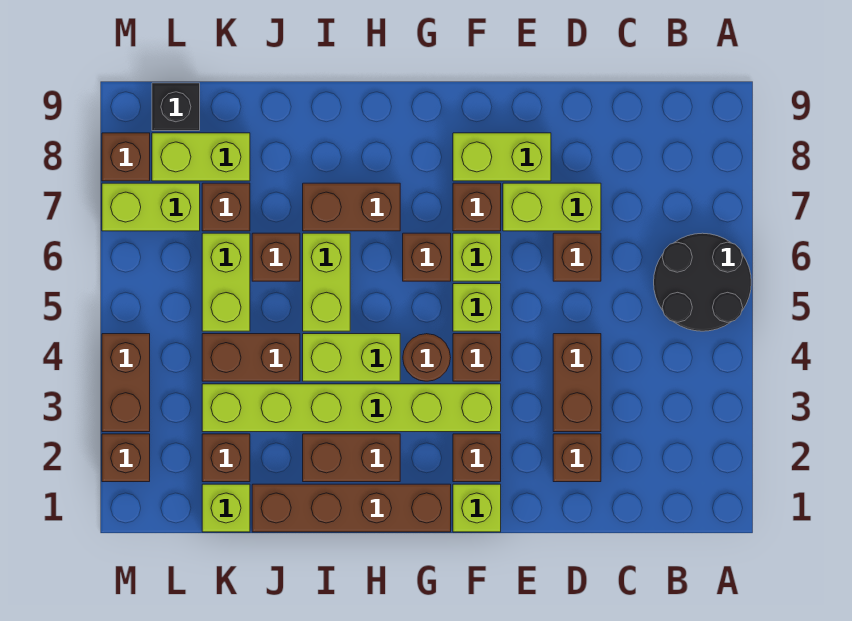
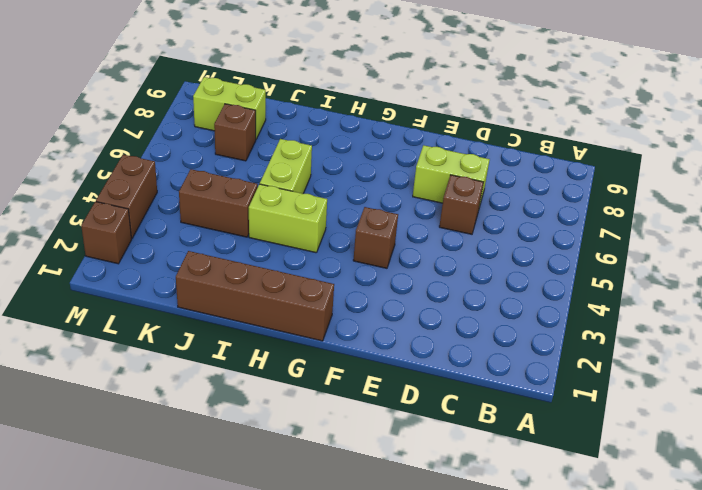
none -> black 2x2 round brick [654,233,751,331]
none -> brown 1x1 brick [553,434,601,482]
none -> brown 1x2 brick [553,334,601,432]
none -> lime 1x2 brick [453,133,551,181]

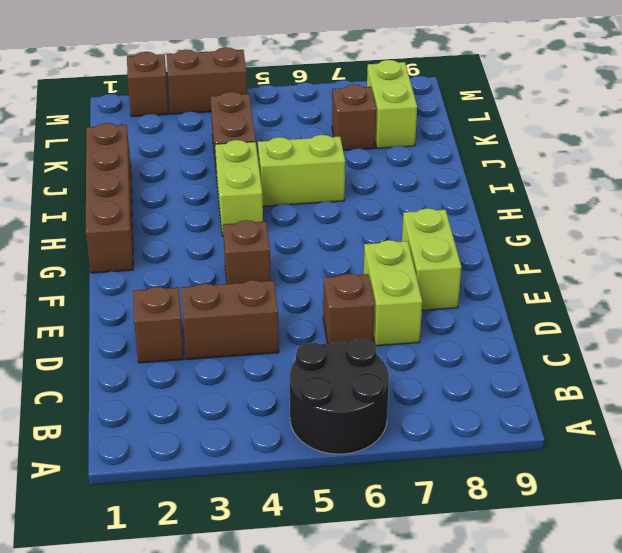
none -> lime 1x1 brick [453,484,501,532]
none -> brown 1x1 brick [453,434,501,482]
none -> lime 1x6 brick [202,384,501,432]
none -> lime 1x1 brick [453,284,501,331]

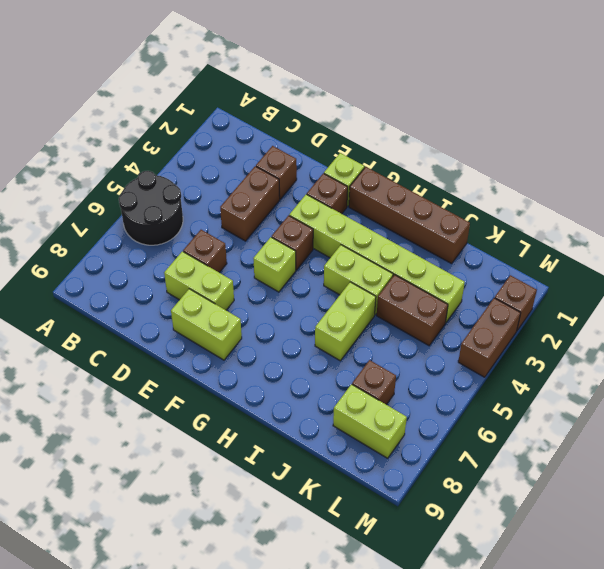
none -> lime 1x1 brick [453,233,501,281]
none -> brown 1x1 brick [453,183,501,231]
none -> brown 1x1 round brick [403,334,451,381]
none -> brown 1x1 brick [403,233,451,281]

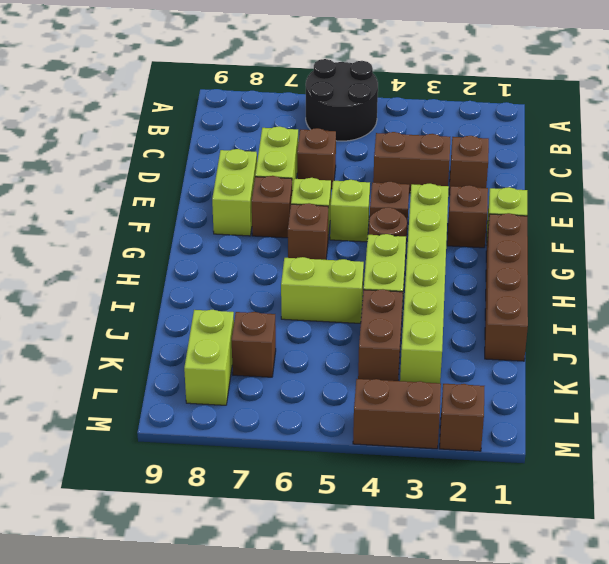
none -> brown 1x2 brick [303,434,400,482]
none -> brown 1x2 brick [303,183,400,231]
none -> brown 1x1 brick [252,233,300,281]
none -> lime 1x1 brick [202,484,250,532]

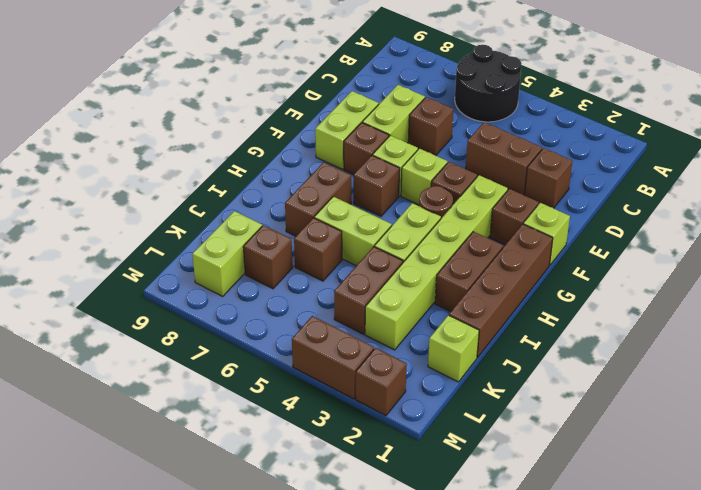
none -> brown 1x1 brick [202,434,250,482]
none -> lime 1x2 brick [202,233,250,331]
none -> lime 1x2 brick [102,183,200,231]
none -> black 1x1 brick [152,83,200,131]

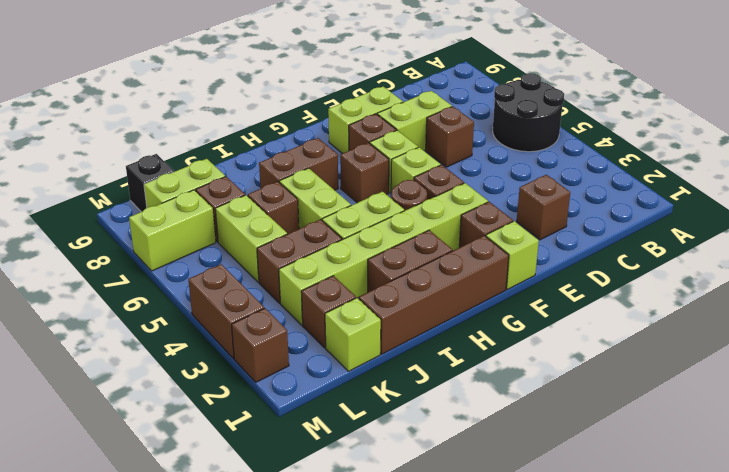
none -> brown 1x2 brick [553,334,601,432]
none -> brown 1x1 brick [102,133,150,181]

